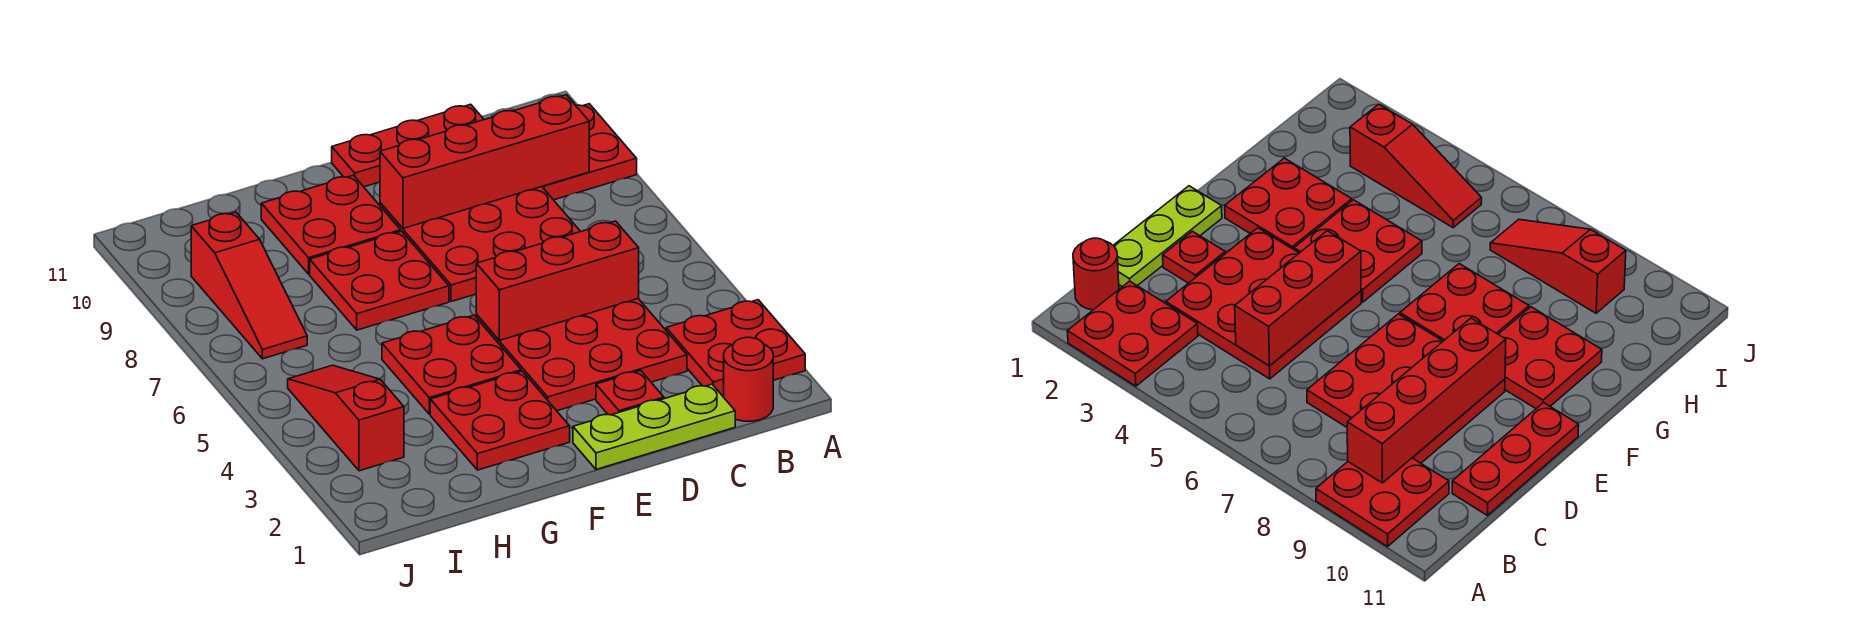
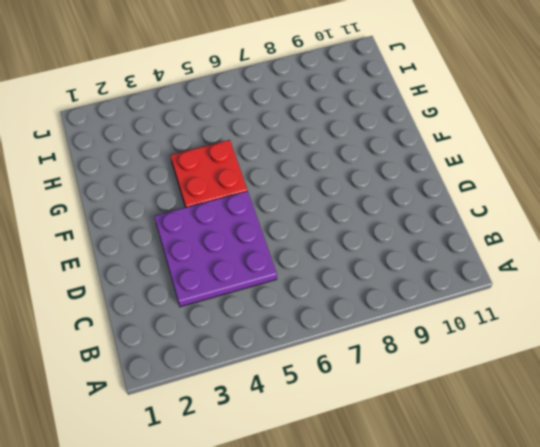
purple 3x3 plate [154,191,277,307] -> red 3x3 plate [476,299,687,411]
none -> red 2x2 plate [666,300,805,396]
none -> red 2x2 plate [542,104,637,200]
none -> red 1x1 round brick [724,337,773,421]

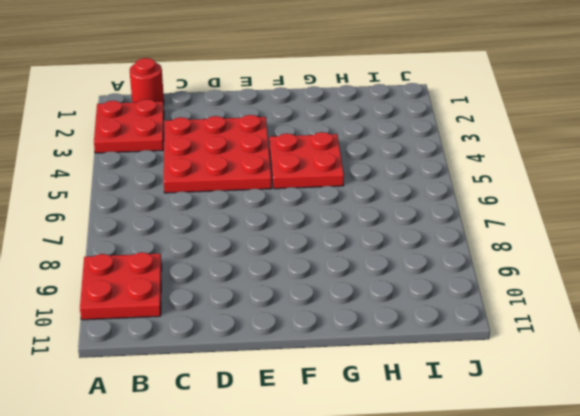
none -> lime 1x3 plate [573,384,735,469]
none -> red 3x3 plate [380,187,581,302]
none -> red 1x3 plate [332,104,484,187]

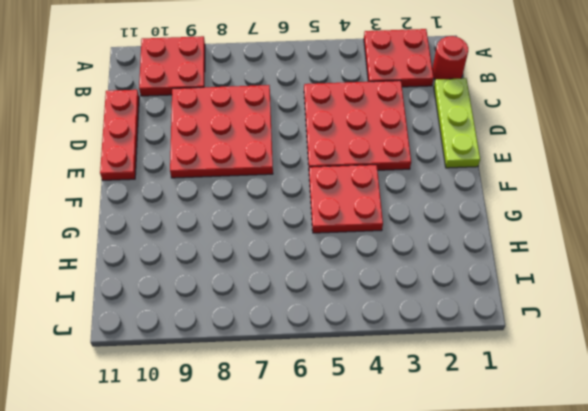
none -> red 1x1 plate [596,371,664,415]
none -> red 2x2 plate [430,371,570,470]
none -> red 2x2 plate [310,231,449,330]

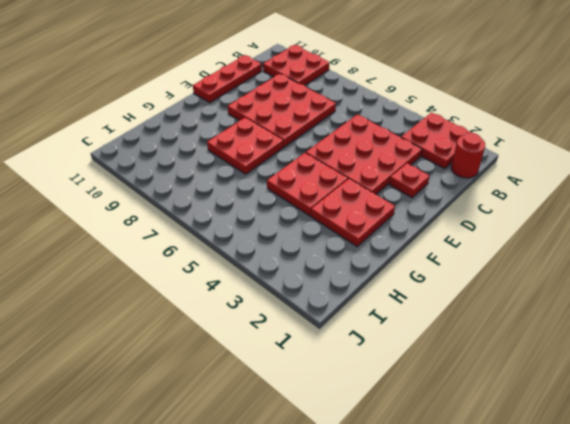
none -> lime 1x3 plate [573,384,735,469]
none -> red 2x2 plate [261,175,401,274]
none -> red 1x3 slope [288,365,404,471]

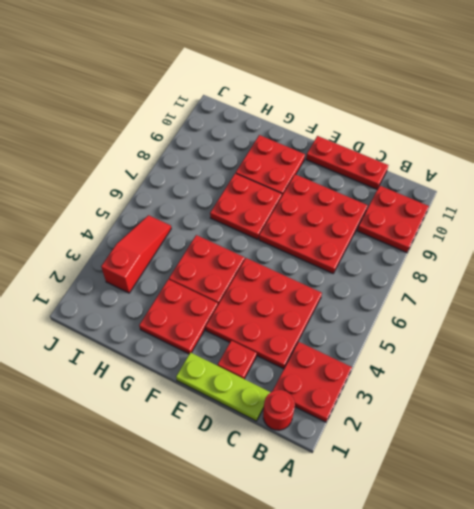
none -> red 1x3 slope [191,212,307,359]
none -> red 1x4 brick [380,95,589,228]
none -> red 1x3 brick [476,221,639,340]

